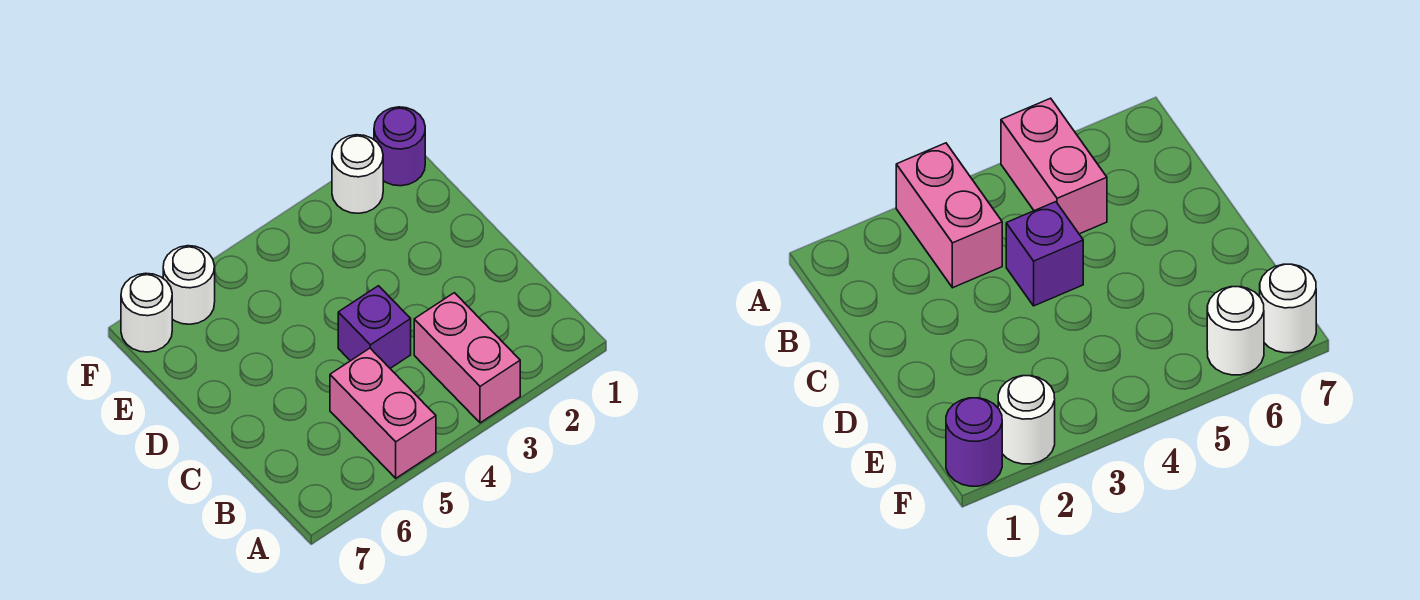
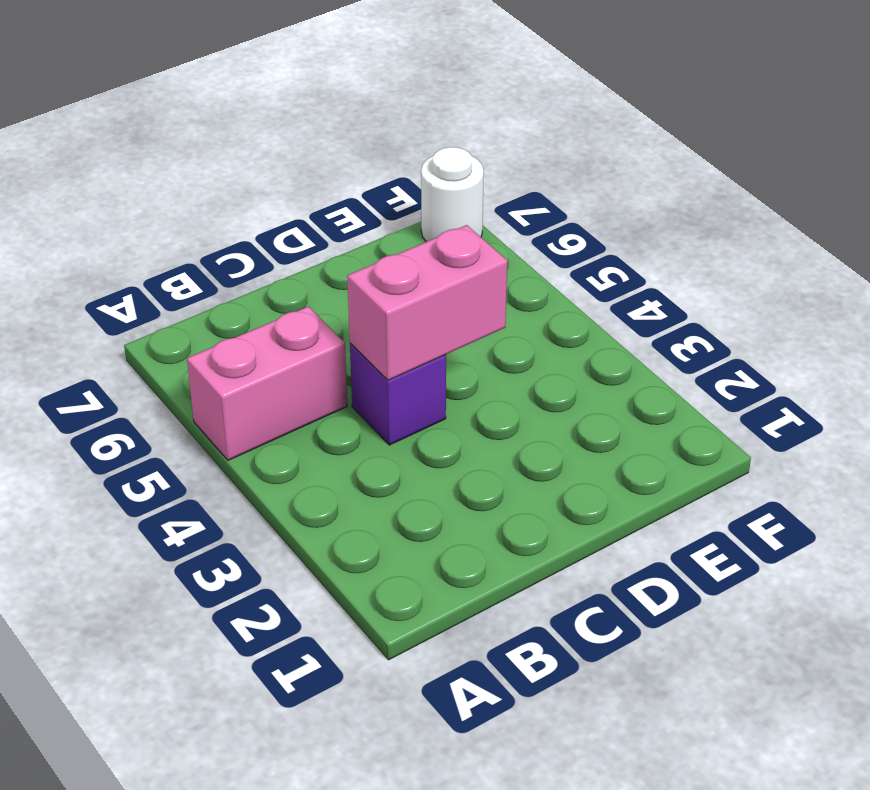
pink 1x2 brick [347,225,507,380] -> pink 1x2 brick moved to [414,293,520,423]
none -> purple 1x1 round brick [374,107,425,186]
none -> white 1x1 round brick [332,135,383,213]

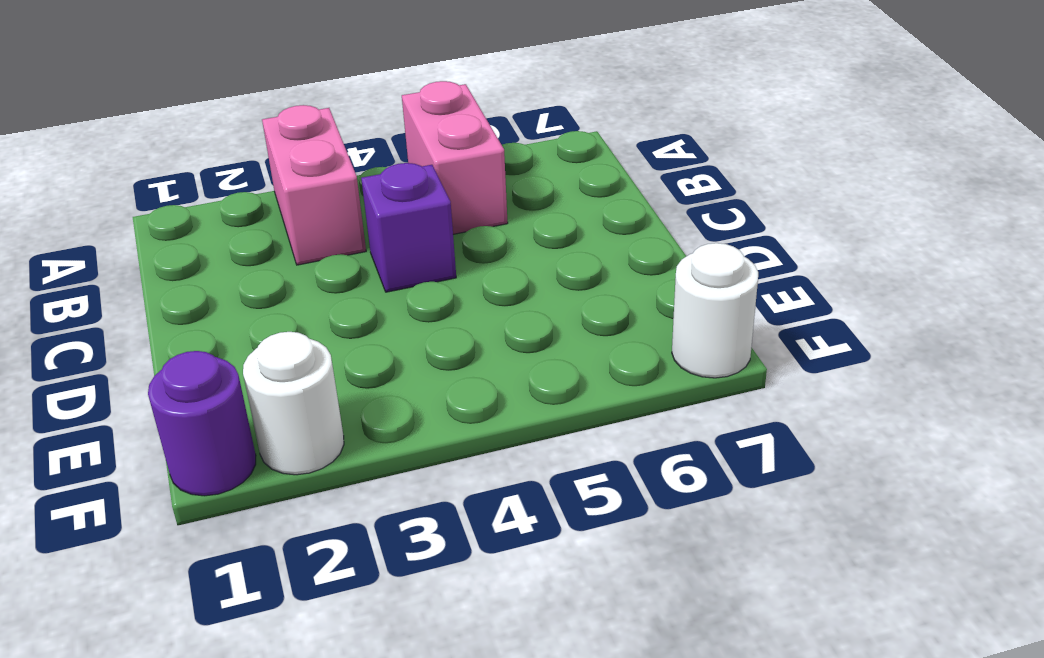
none -> white 1x1 round brick [163,246,215,324]

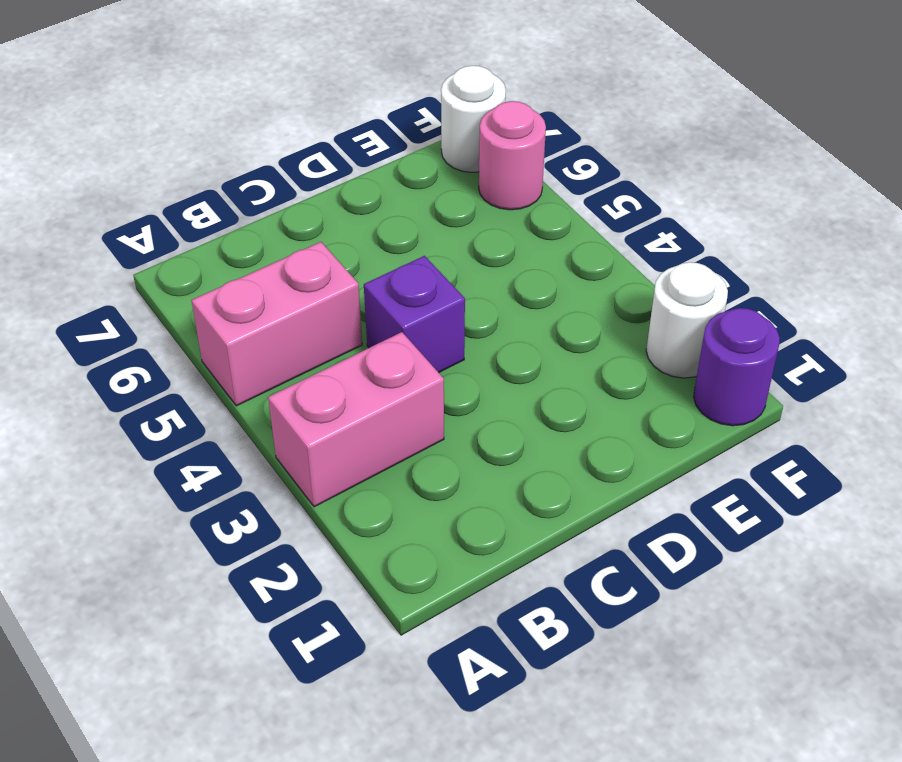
pink 1x1 round brick [479,101,546,210] -> white 1x1 round brick [163,246,215,324]

